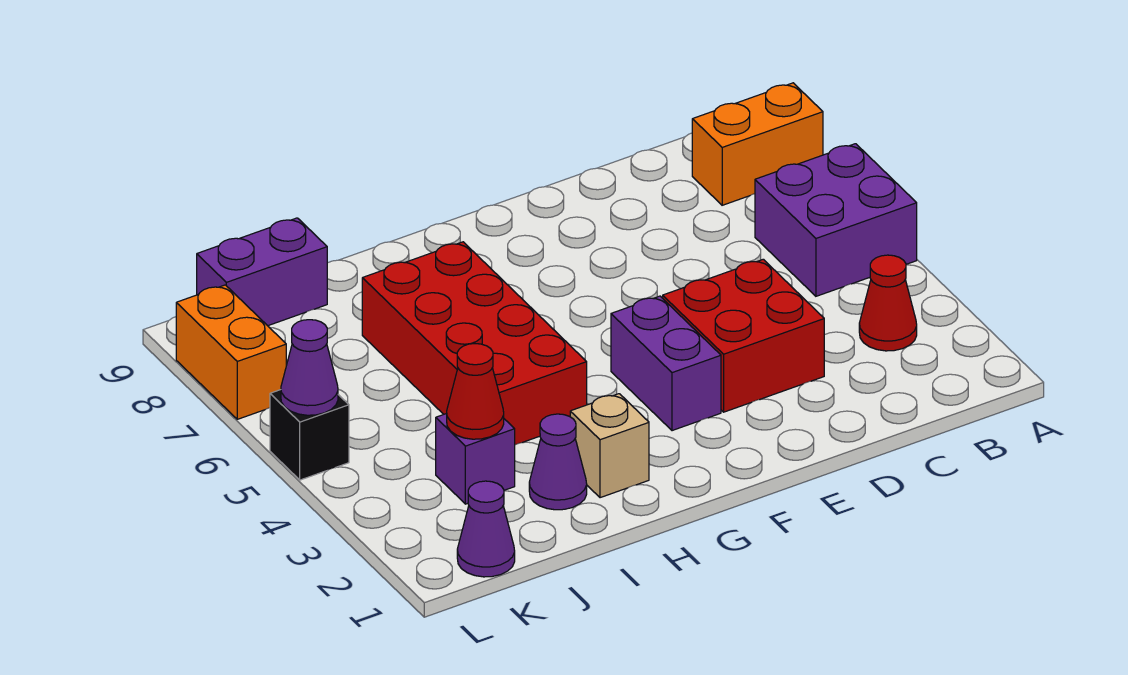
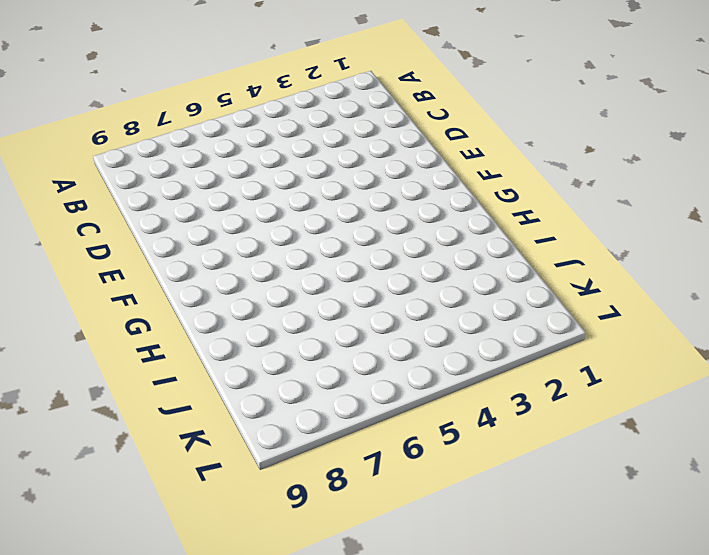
none -> purple 2x2 brick [755,144,917,296]
none -> orange 1x2 brick [692,83,823,205]
none -> red 1x1 cone [859,255,917,351]

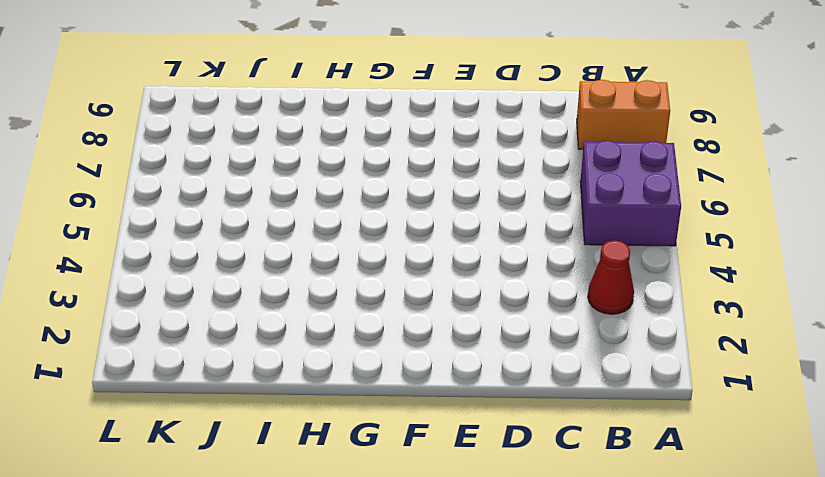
none -> red 2x2 brick [663,259,824,412]
none -> purple 1x2 brick [611,296,721,431]
none -> tan 1x1 brick [570,394,649,498]

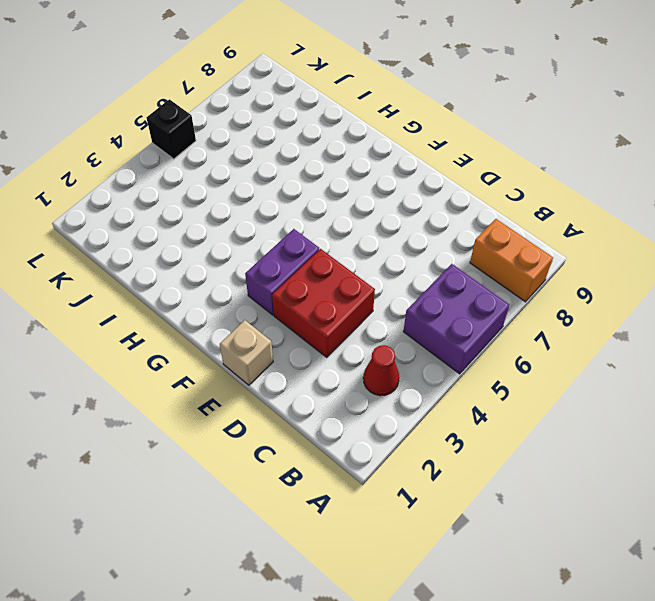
tan 1x1 brick [220,320,273,385] -> tan 1x1 brick moved to [570,394,649,498]
none -> red 2x4 brick [362,242,587,445]
none -> purple 1x1 cone [529,414,587,510]
none -> purple 1x1 brick [436,414,515,504]

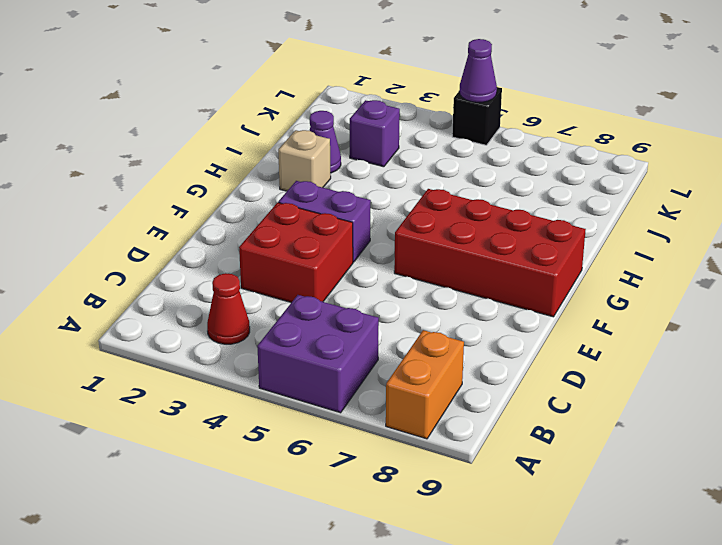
red 2x4 brick [394,189,586,317] -> red 2x4 brick moved to [362,242,587,445]
none -> purple 1x2 brick [197,218,327,326]
none -> purple 1x1 cone [457,481,515,577]
none -> orange 1x2 brick [176,285,286,419]

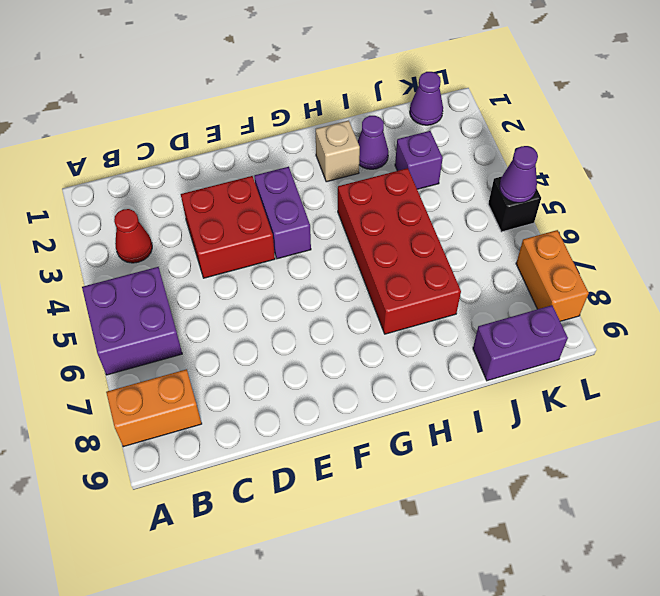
none -> red 1x1 cone [447,344,504,439]

